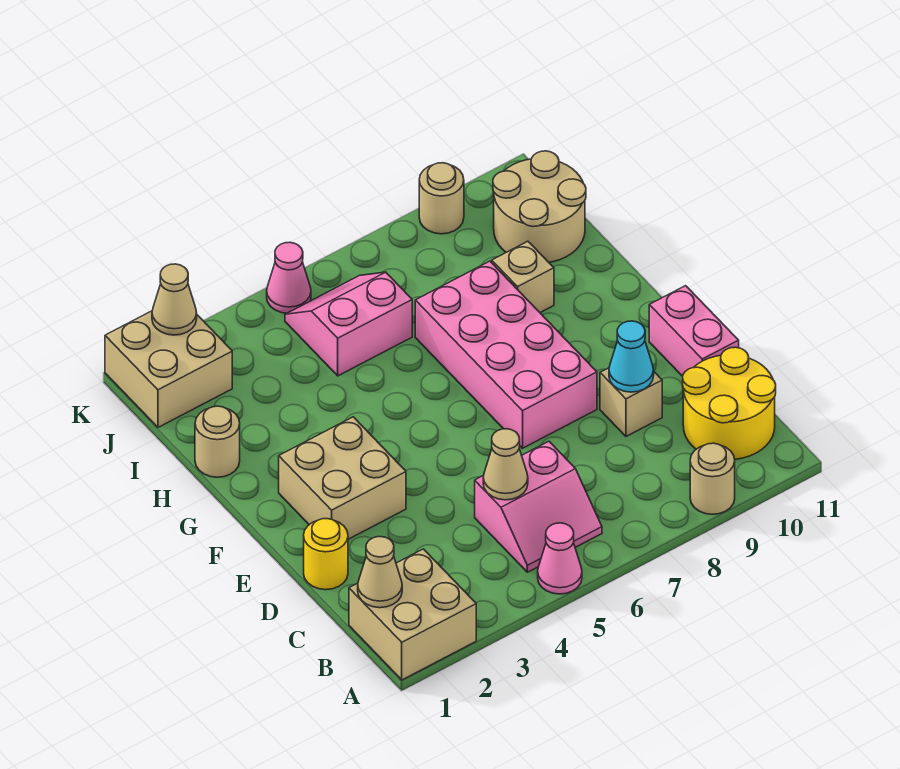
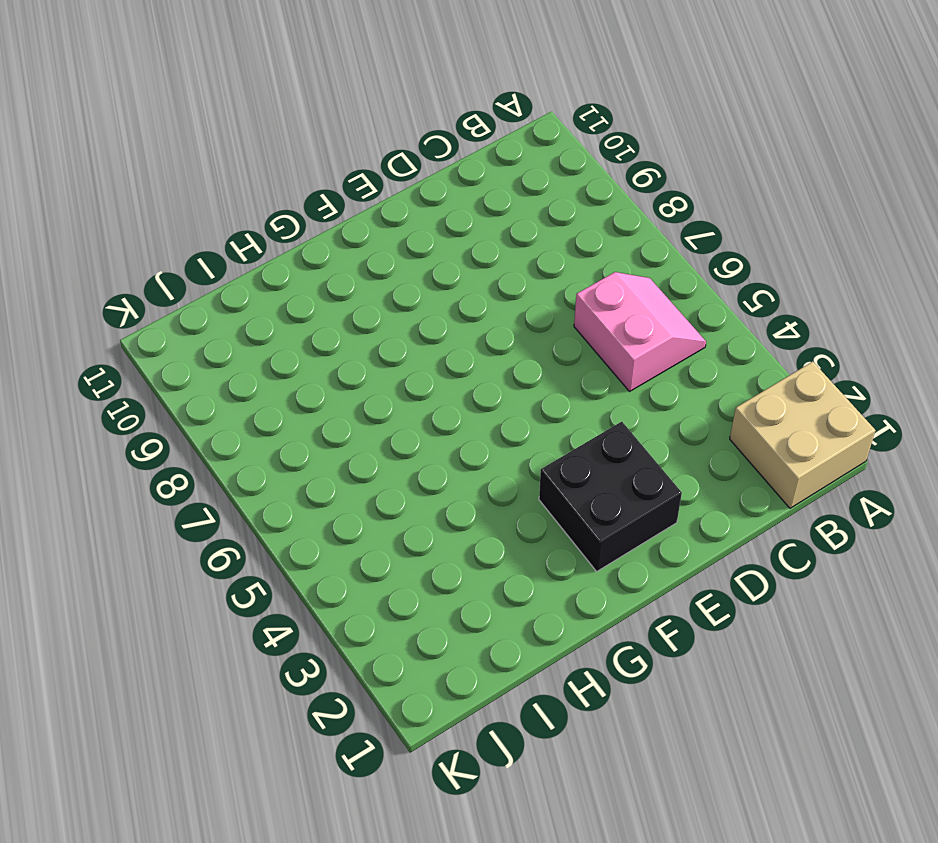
black 2x2 brick [539,422,682,571] -> tan 2x2 brick [279,417,406,539]
none -> pink 1x1 cone [538,523,582,594]
none -> tan 1x1 round brick [690,443,735,514]
none -> yellow 2x2 round brick [683,347,776,459]

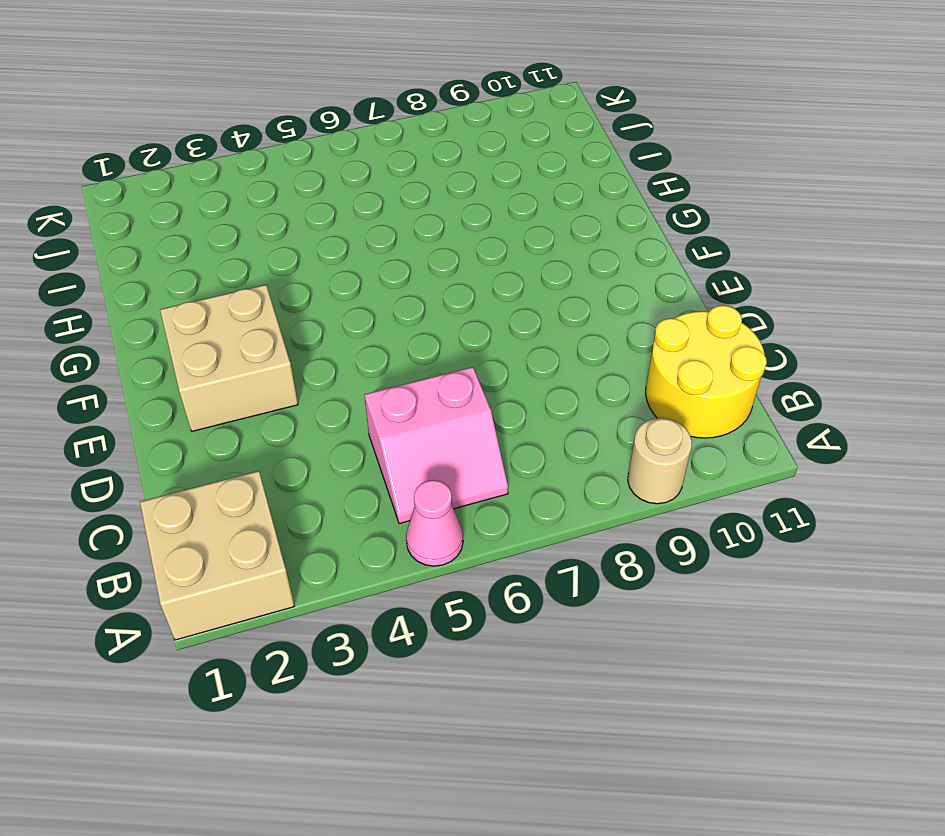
none -> yellow 1x1 round brick [304,519,348,590]
none -> tan 1x1 brick [600,368,662,436]
none -> pink 1x2 brick [649,286,739,376]

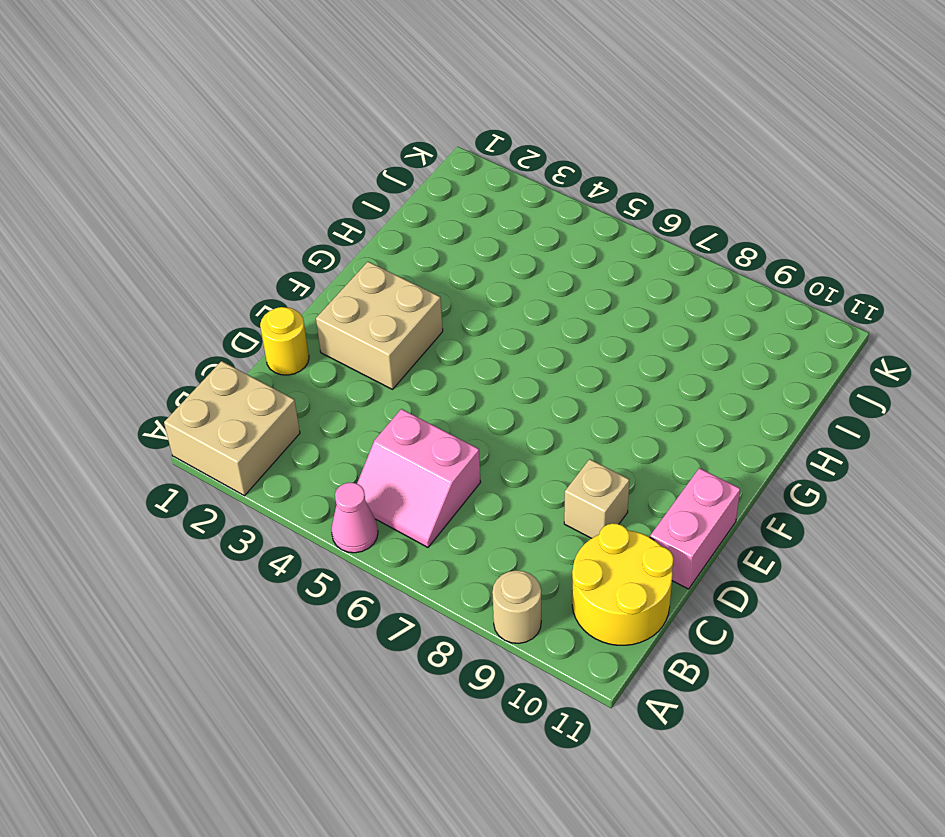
none -> pink 2x4 brick [415,261,597,448]
none -> tan 1x1 round brick [195,406,240,477]
none -> tan 1x1 brick [492,241,554,313]

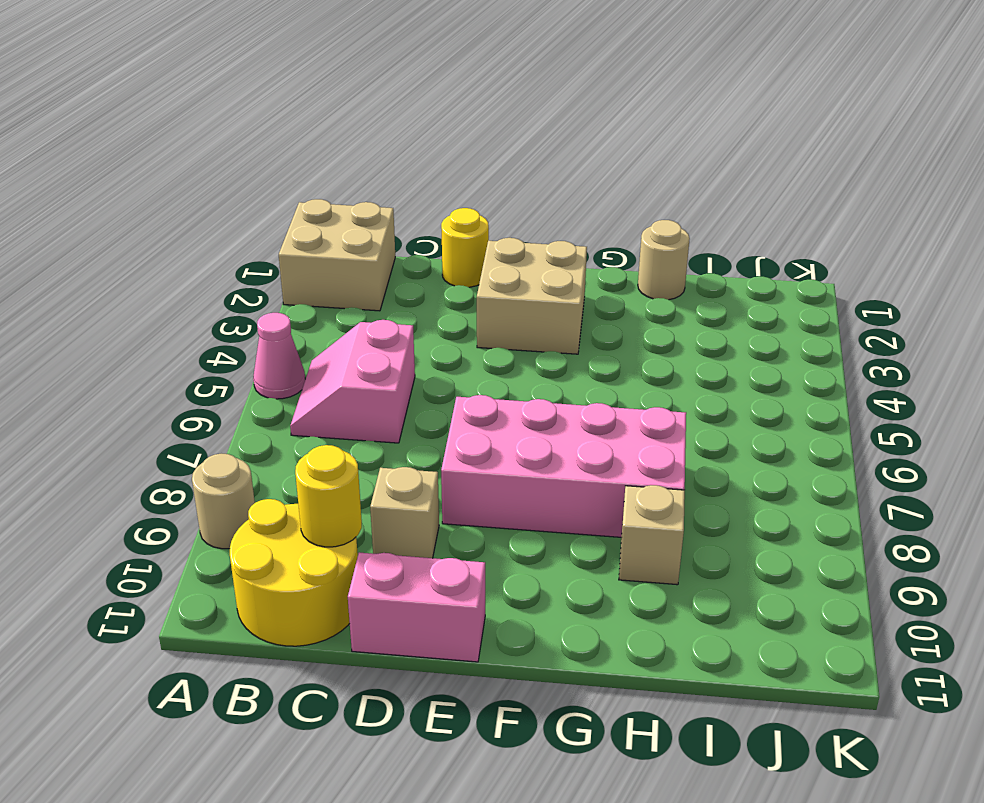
yellow 1x1 round brick [295,445,362,547] -> none
none -> pink 2x2 slope [285,272,412,376]
none -> tan 2x2 round brick [493,151,586,262]
none -> tan 2x2 brick [105,311,232,427]

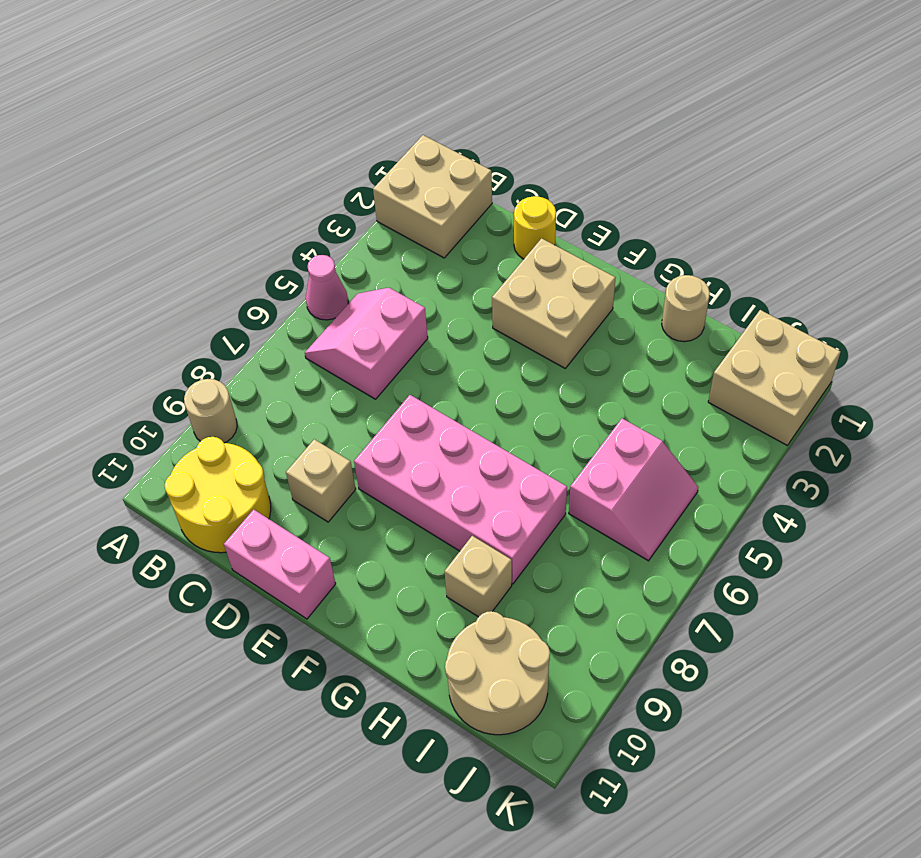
none -> pink 1x1 cone [267,242,311,313]
none -> tan 1x1 round brick [419,163,464,234]
none -> tan 1x1 cone [358,537,402,608]

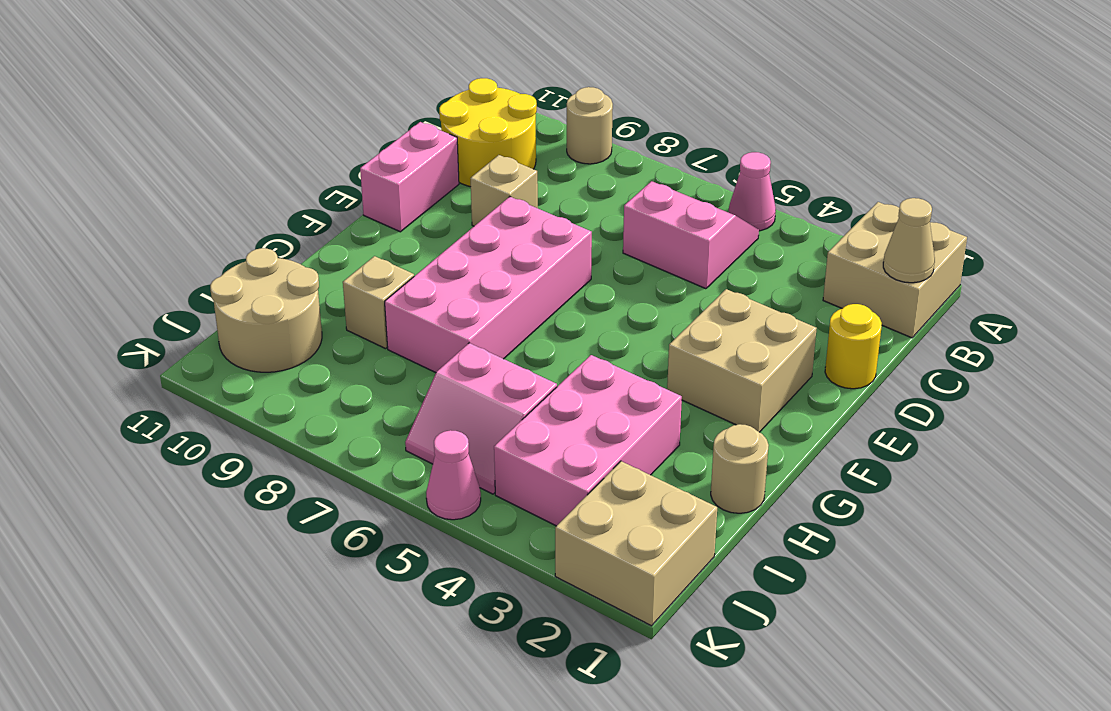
pink 2x3 brick [494,355,682,526] -> none
none -> tan 1x1 round brick [419,163,464,234]
none -> tan 1x1 cone [483,429,528,500]
none -> cyan 1x1 cone [609,321,654,392]

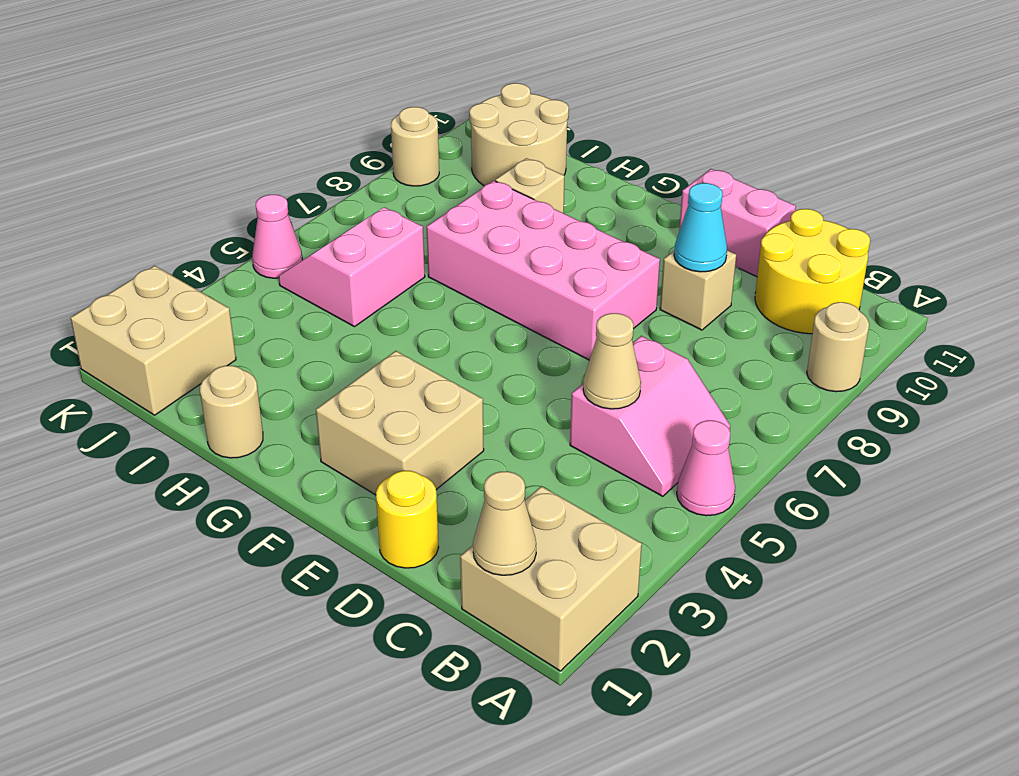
none -> tan 1x1 cone [152,264,197,335]

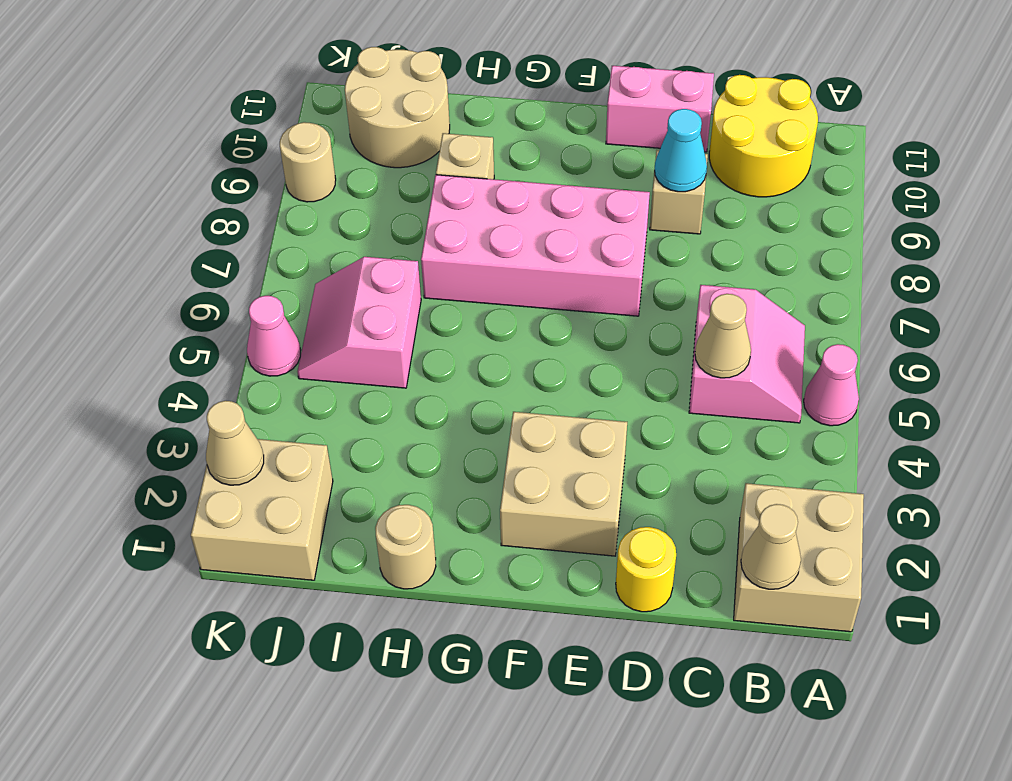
none -> tan 1x1 round brick [690,443,735,514]

